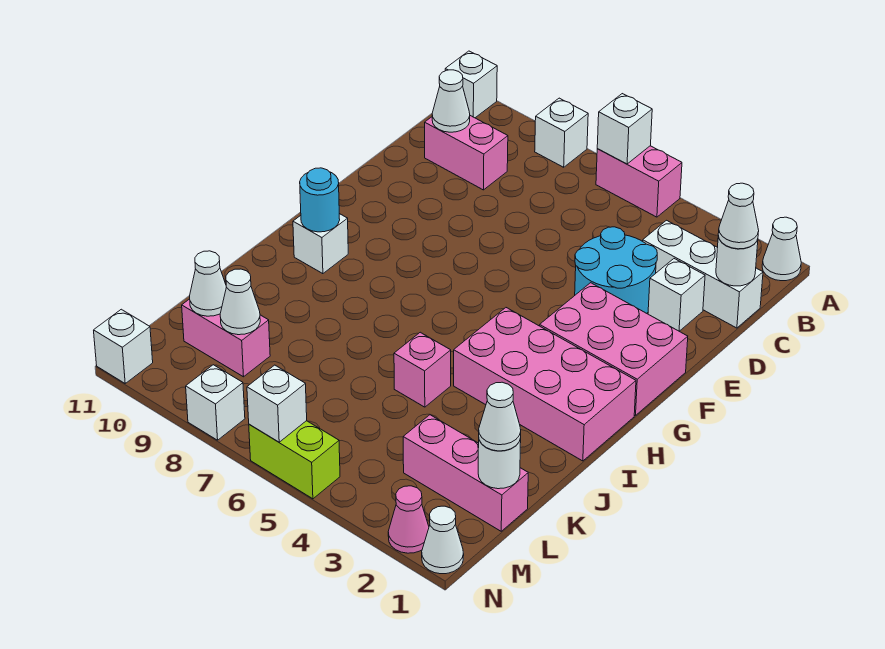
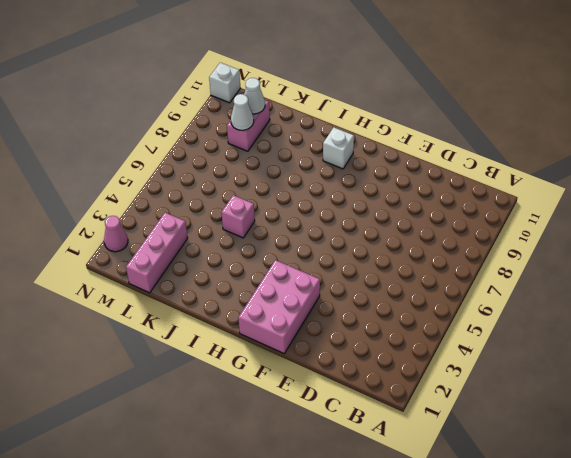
none -> white 1x1 cone [762,217,801,281]
none -> pink 1x2 brick [596,146,682,217]
none -> white 1x1 brick [535,98,588,167]

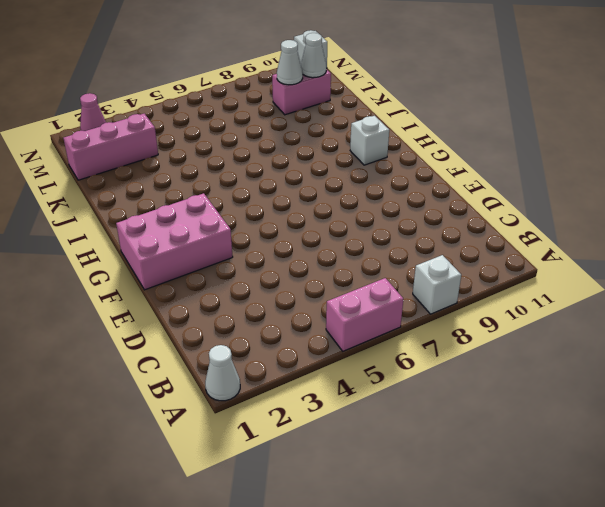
none -> white 1x1 brick [445,51,497,118]
none -> white 1x3 brick [643,220,763,328]
none -> pink 1x2 brick [425,116,508,190]

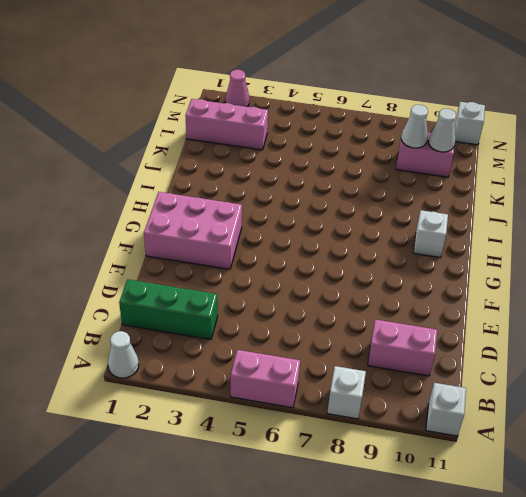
green 1x3 brick [119,279,218,340] -> white 1x3 brick [643,220,763,328]
none -> white 1x1 brick [648,259,705,331]
none -> cyan 2x2 round brick [575,227,657,313]
none -> pink 2x4 brick [454,308,636,461]

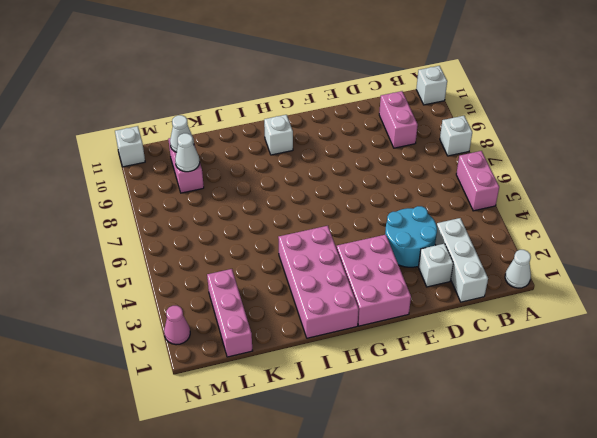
none -> pink 1x1 brick [394,332,451,407]
none -> white 1x1 cone [422,506,464,574]
none -> lime 1x2 brick [249,421,340,499]

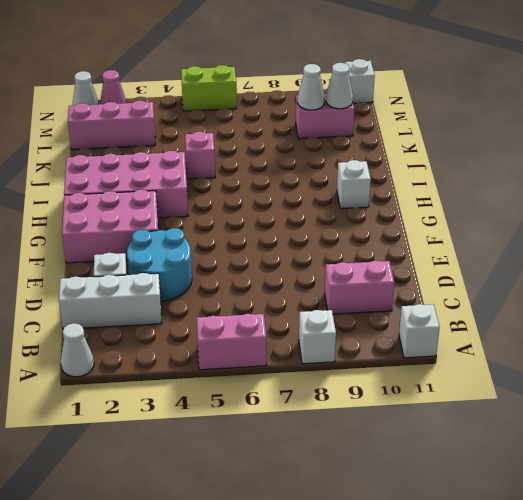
none -> white 1x1 brick [186,365,245,440]
none -> white 1x1 brick [597,94,652,164]
none -> white 1x1 round brick [716,236,758,286]

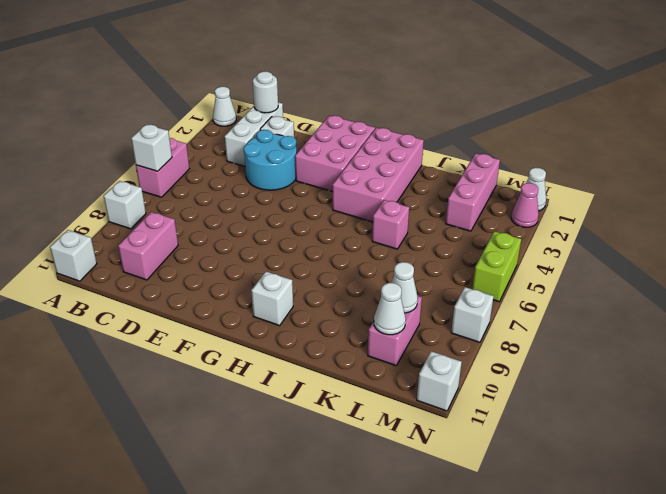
none -> white 1x1 cone [432,70,470,132]
none -> cyan 1x1 round brick [300,168,340,232]
none -> white 1x1 round brick [478,438,521,489]

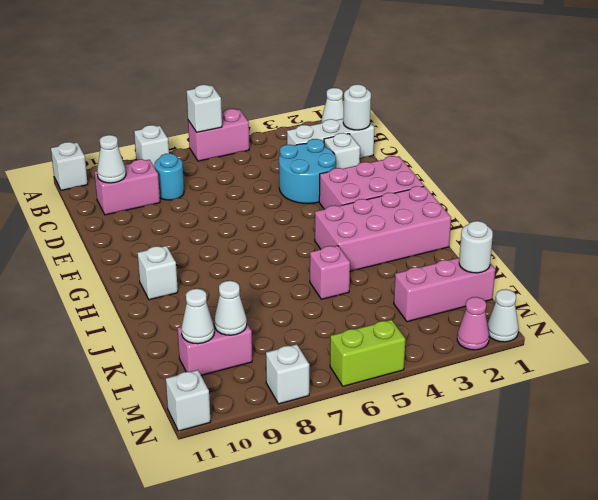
cyan 1x1 round brick [155,153,184,200] -> cyan 1x1 round brick moved to [300,168,340,232]
none -> white 1x1 brick [247,365,307,442]
none -> white 1x1 cone [718,183,759,249]
none -> white 1x1 cone [479,382,521,451]

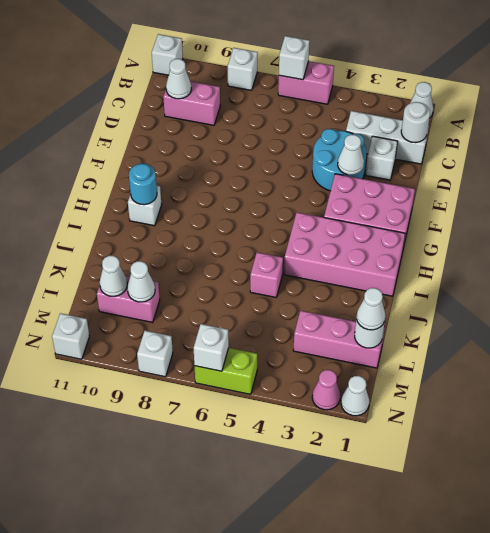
white 1x1 cone [338,135,364,175] -> white 1x1 cone moved to [718,183,759,249]

